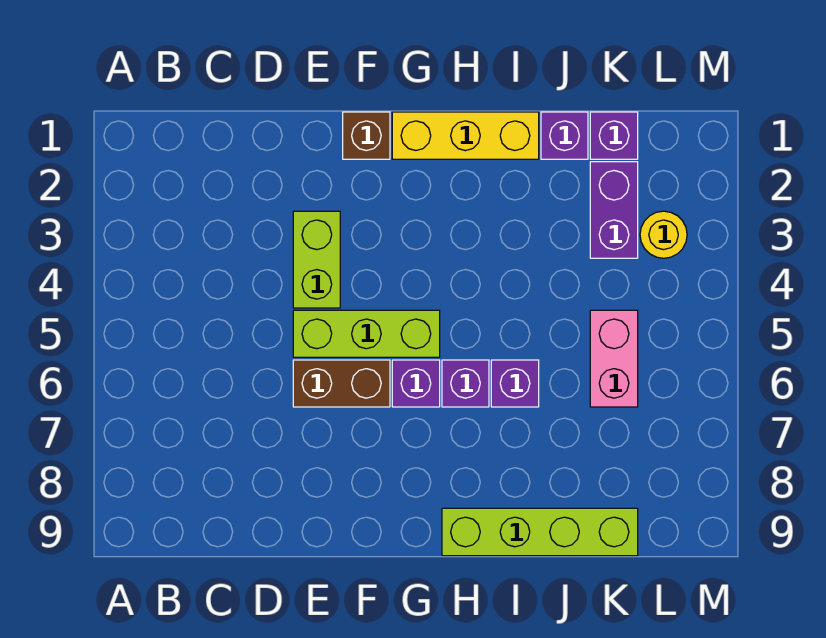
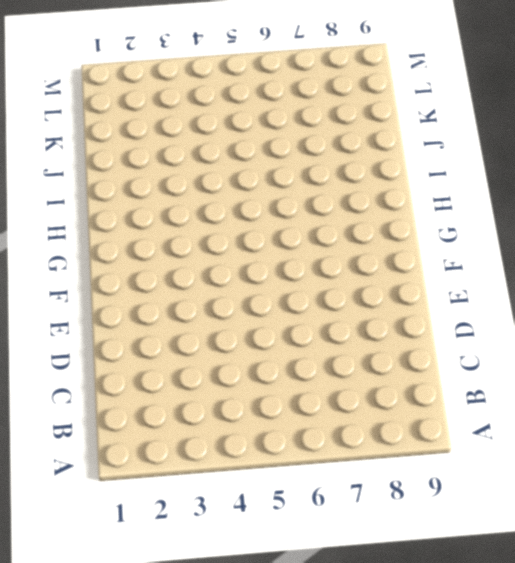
none -> lime 1x2 brick [293,211,340,308]
none -> lime 1x3 brick [293,310,440,357]
none -> brown 1x2 brick [293,360,390,407]

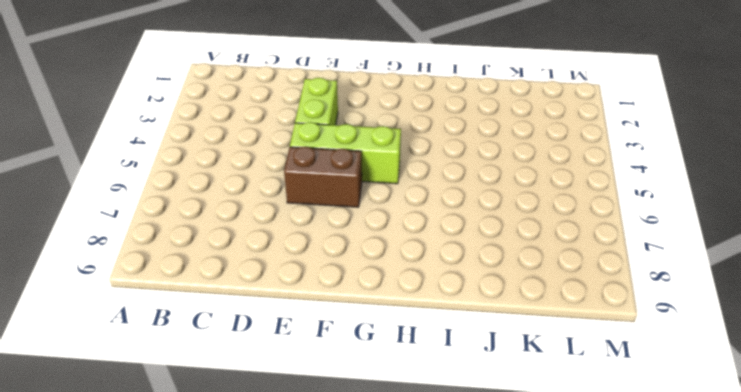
none -> brown 1x1 brick [343,112,390,159]
none -> yellow 1x3 brick [392,112,539,159]
none -> purple 1x1 brick [392,360,440,407]

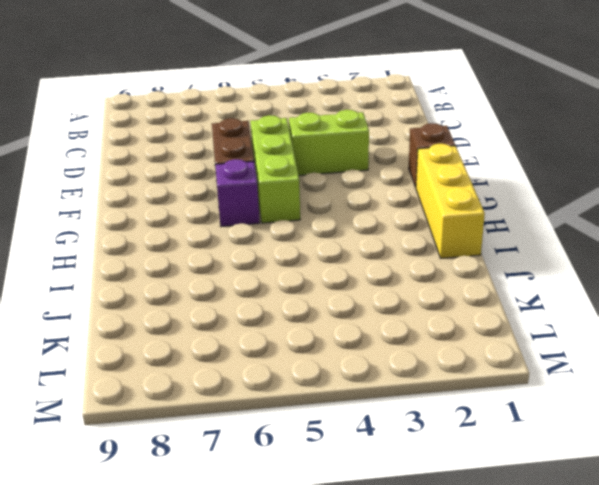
none -> purple 1x1 brick [442,360,489,407]
none -> lime 1x4 brick [442,508,638,556]
none -> purple 1x1 brick [491,360,539,407]

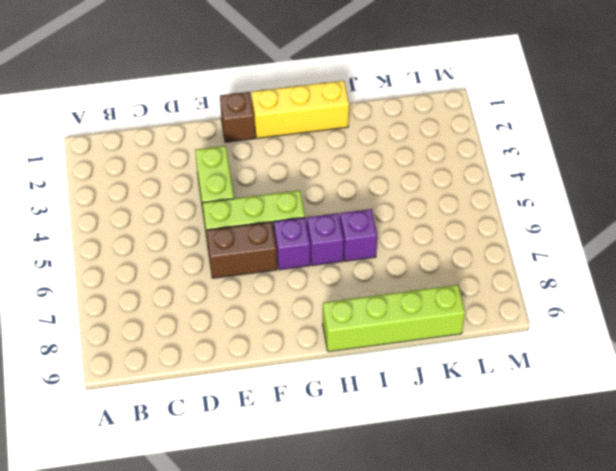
none -> purple 1x1 brick [541,112,588,159]
none -> purple 1x1 brick [590,112,638,159]
none -> purple 1x2 brick [590,162,638,258]

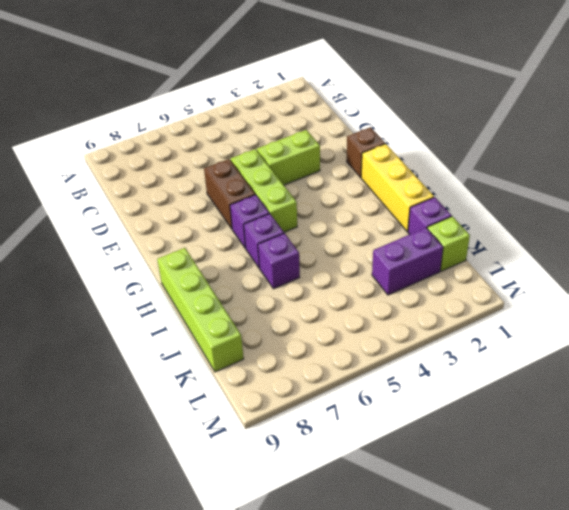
lime 1x1 brick [427,216,470,271] -> purple 1x1 brick [590,112,638,159]
none -> pink 1x2 brick [590,310,638,407]
none -> yellow 1x1 round brick [640,211,687,258]

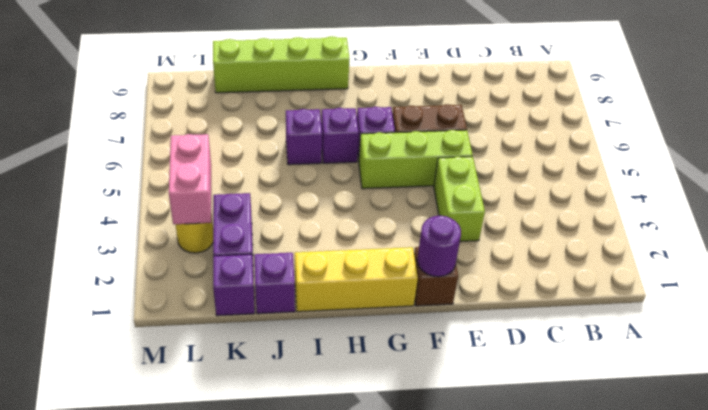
purple 1x1 round brick [417,216,461,277] -> none
pink 1x2 brick [169,134,211,224] -> pink 1x2 brick moved to [590,310,638,407]

